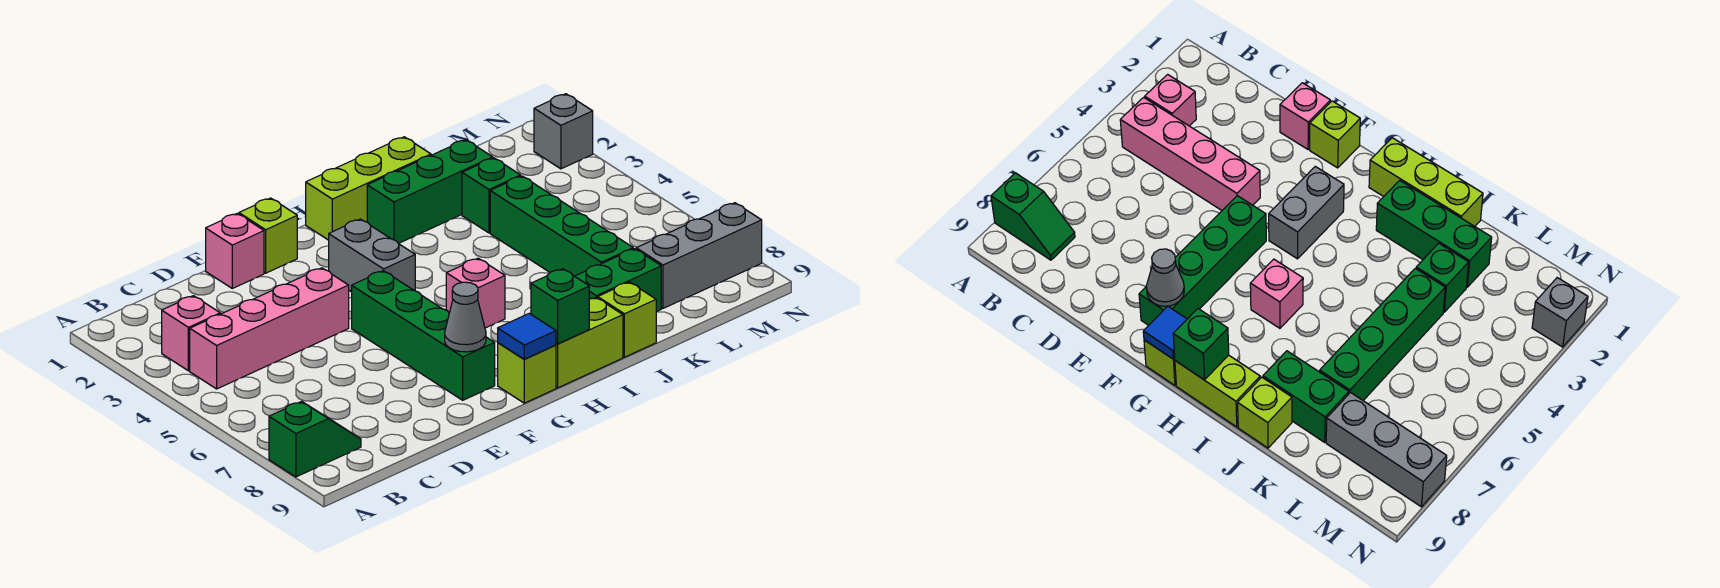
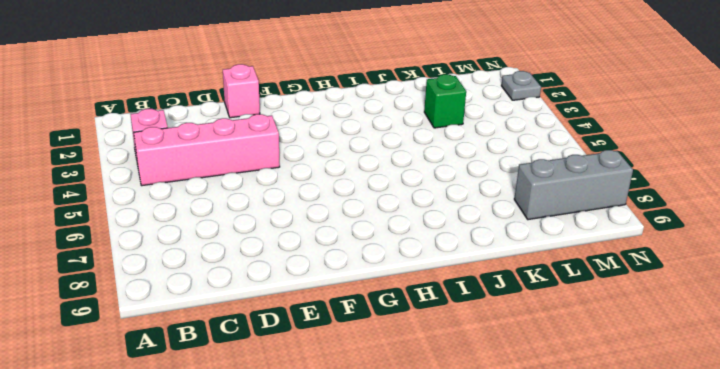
grey 1x1 plate [501,71,541,100] -> grey 1x1 brick [534,94,593,169]
none -> green 1x2 slope [269,401,361,477]
none -> lime 1x1 brick [239,198,297,273]
none -> green 1x4 brick [352,271,495,400]

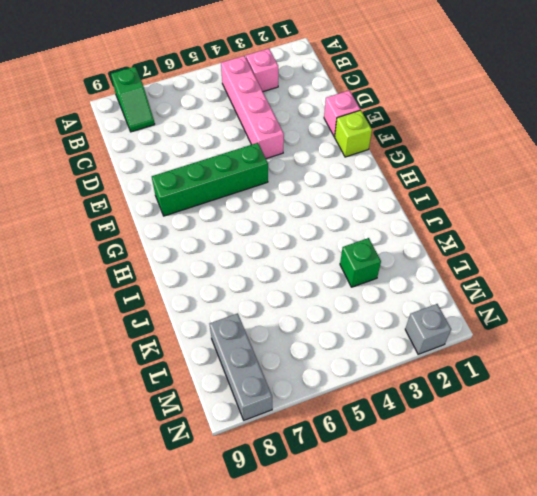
none -> grey 1x2 brick [329,219,415,292]
none -> lime 1x1 brick [498,343,556,403]
none -> lime 1x3 brick [306,137,431,240]

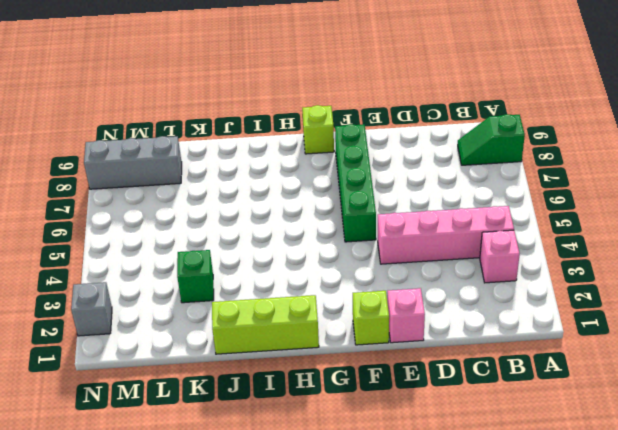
none -> grey 1x2 brick [329,219,415,292]
none -> pink 1x1 brick [446,258,505,328]
none -> lime 1x2 brick [556,298,623,388]

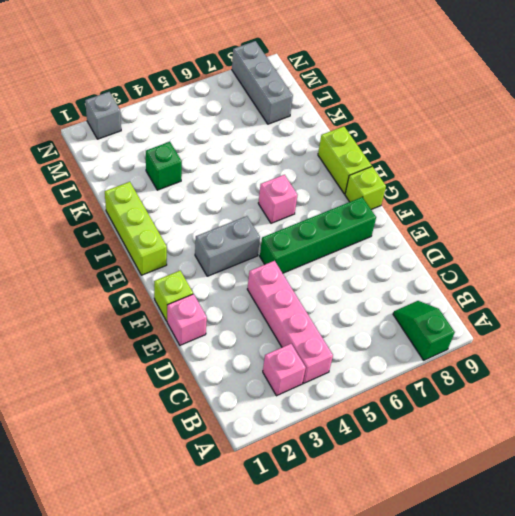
none -> green 1x3 brick [367,140,493,244]
none -> green 1x2 brick [575,249,661,312]
none -> lime 1x1 brick [598,282,656,357]

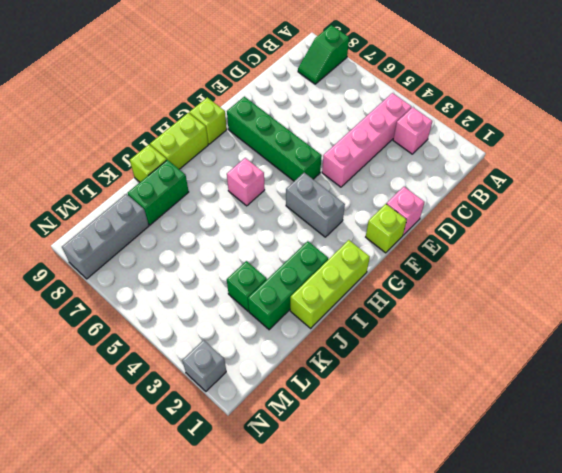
none -> green 1x4 brick [490,176,633,276]
none -> grey 1x1 cone [445,282,486,352]
none -> blue 1x1 tile [498,313,556,359]

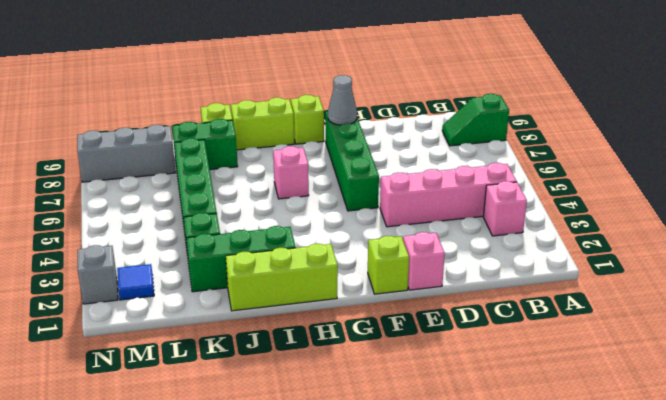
blue 1x1 tile [117,264,154,300] -> blue 1x1 tile moved to [498,313,556,359]
none -> grey 1x2 brick [329,219,415,292]
none -> green 1x1 brick [531,269,589,344]

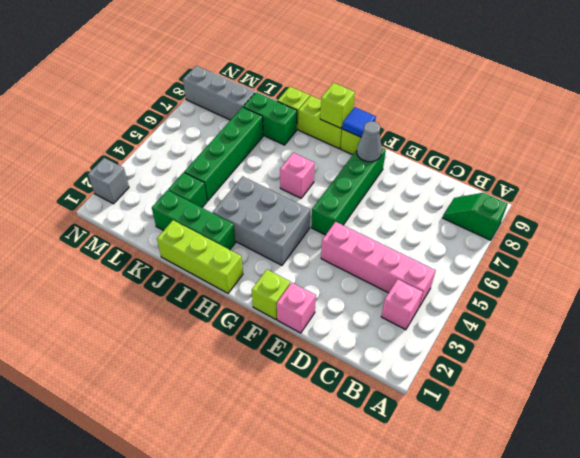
grey 2x3 brick [213,176,310,265] -> grey 1x2 brick [329,219,415,292]
lime 1x1 brick [320,83,355,128] -> green 1x1 brick [531,269,589,344]

